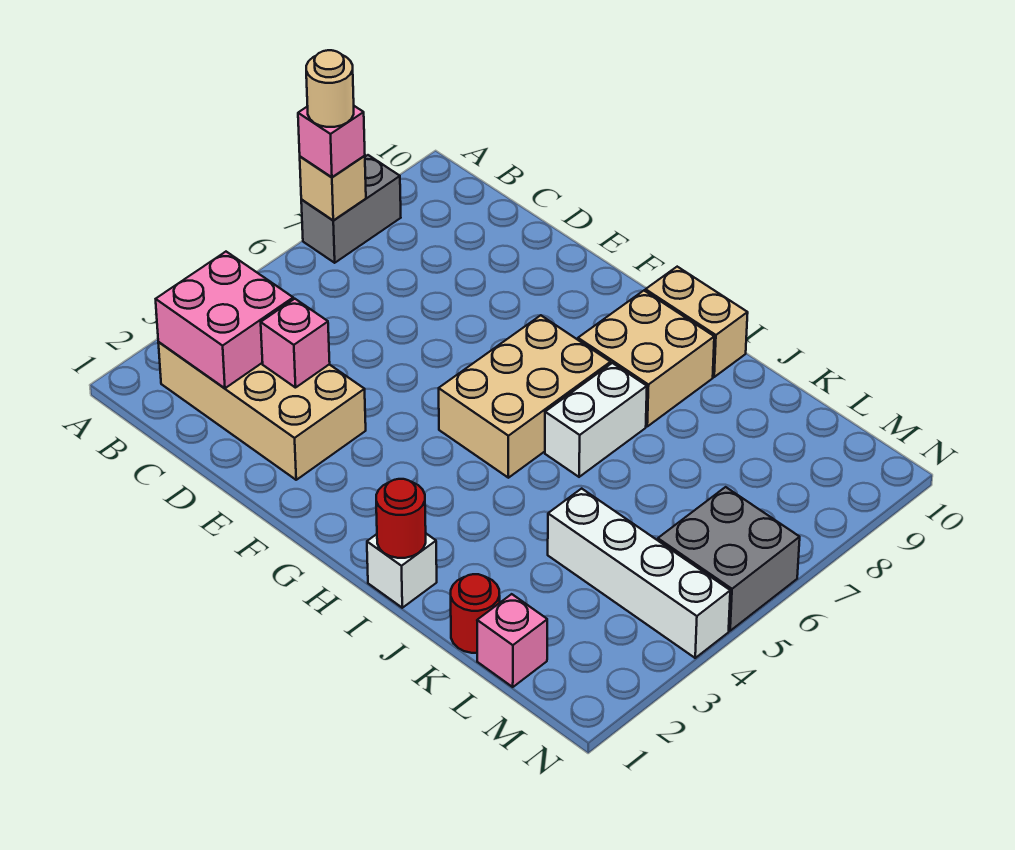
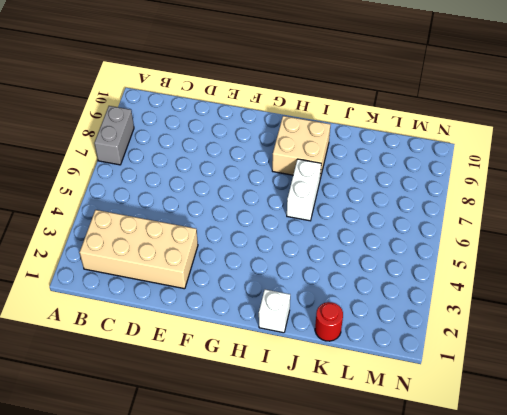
none -> tan 2x3 brick [439,315,611,478]
none -> tan 1x2 brick [645,267,748,377]
none -> white 1x4 brick [548,489,730,658]

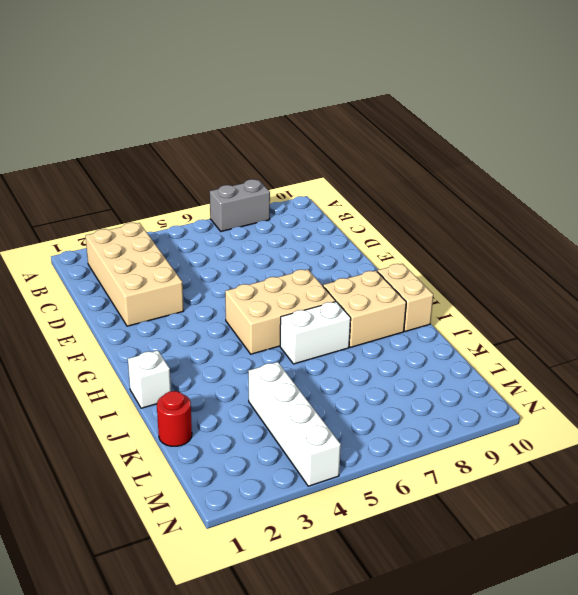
none -> pink 1x1 brick [477,594,547,687]
none -> grey 2x2 brick [658,487,800,631]
none -> tan 1x1 brick [300,156,366,221]

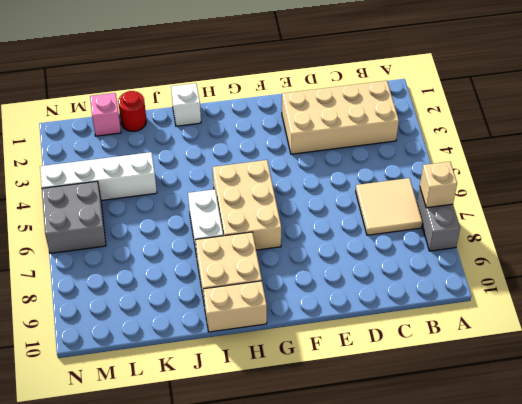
tan 2x2 tile [356,178,422,235] -> none
none -> pink 2x2 brick [156,252,293,388]
none -> pink 1x1 brick [261,299,330,388]
none -> red 1x1 round brick [376,479,426,558]

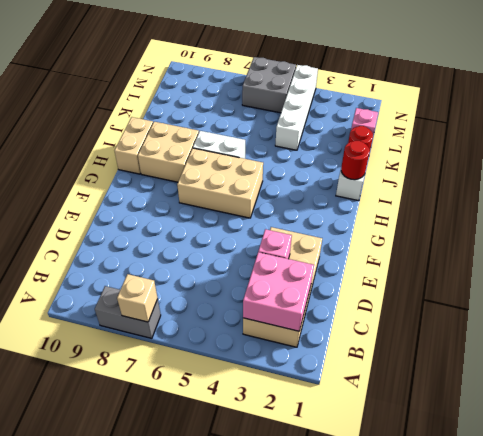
none -> pink 1x1 brick [298,106,365,177]
none -> tan 1x1 round brick [306,50,354,127]

